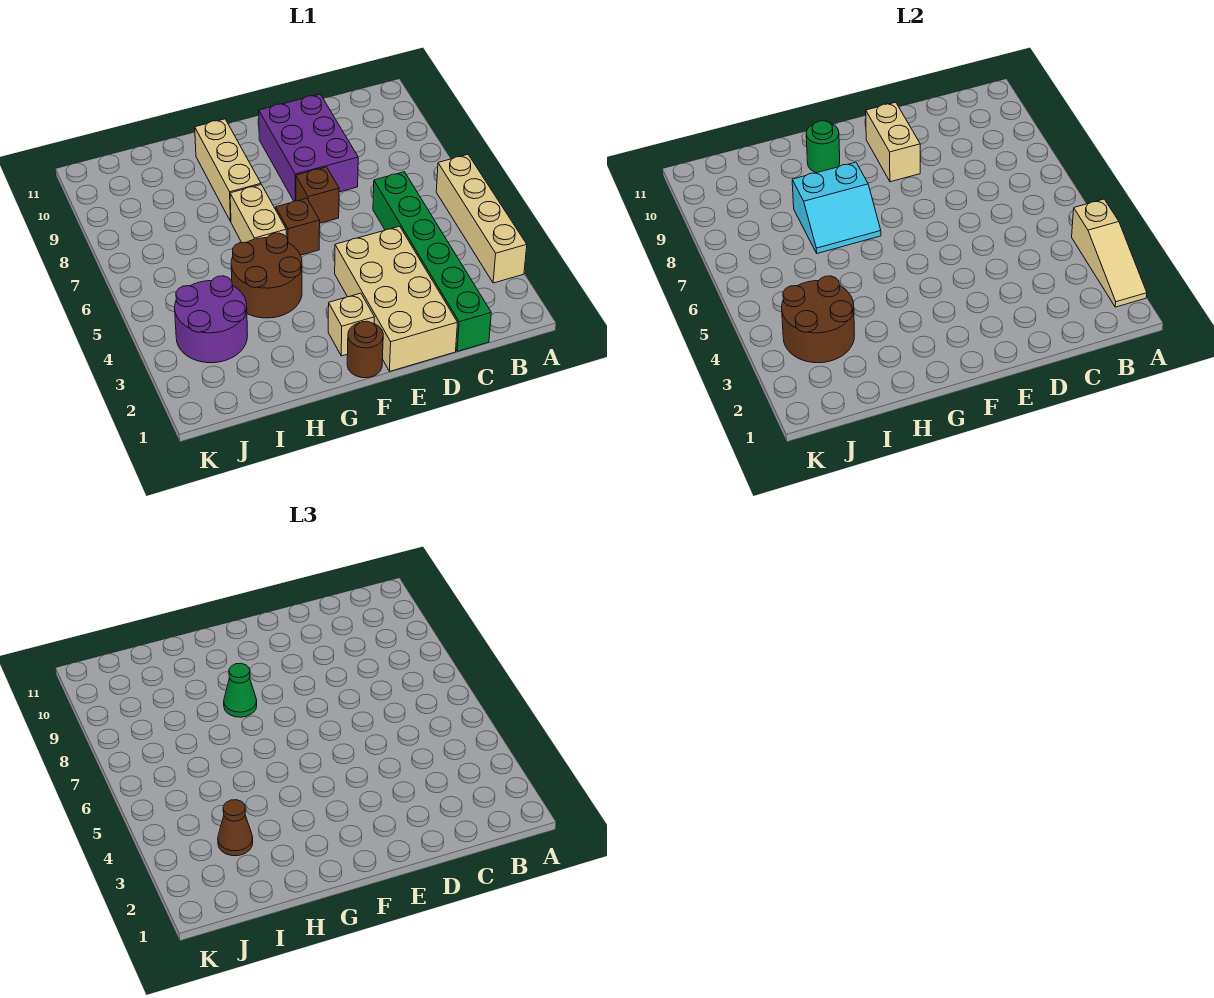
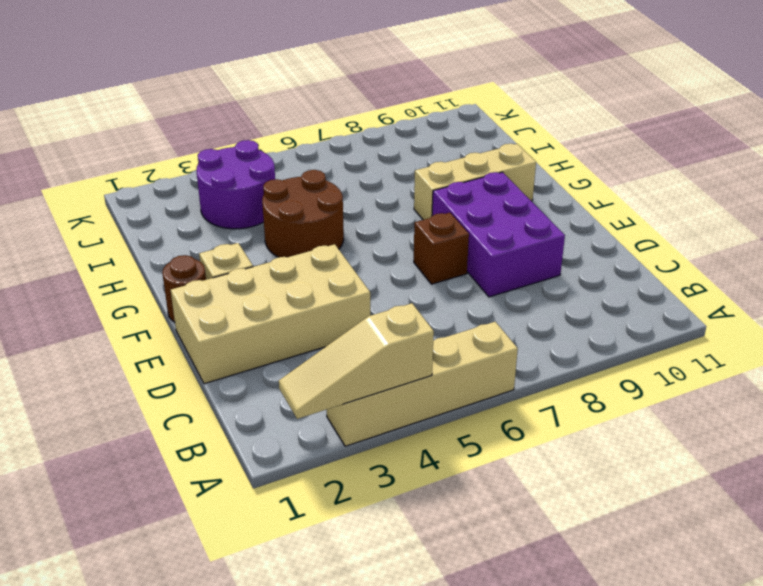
purple 2x3 brick [432,172,565,297] -> purple 2x3 brick turned to [259,94,358,201]
none -> green 1x6 brick [373,172,491,351]
none -> brown 1x1 brick [276,198,320,255]
none -> tan 1x2 brick [230,185,286,243]

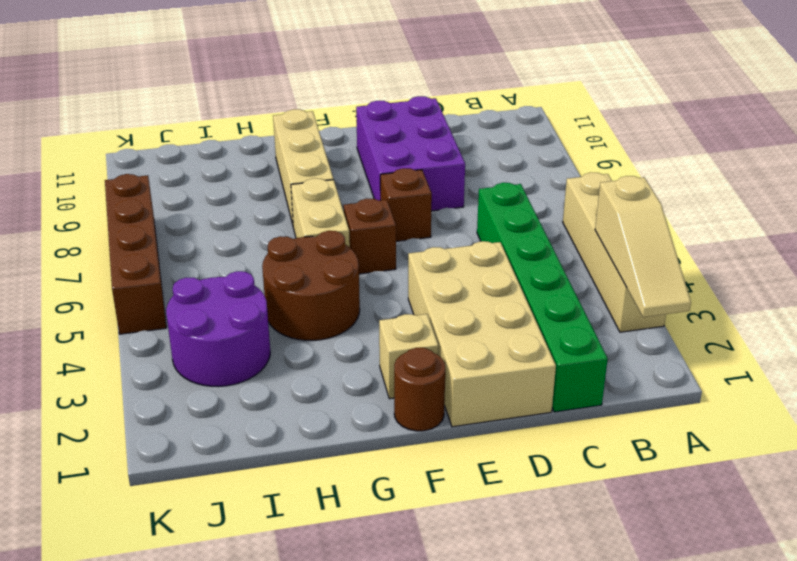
brown 1x4 brick [105,174,166,334] -> none
none -> tan 1x2 brick [866,102,920,182]
none -> cyan 2x2 slope [792,162,881,253]
none -> green 1x1 round brick [806,121,840,173]

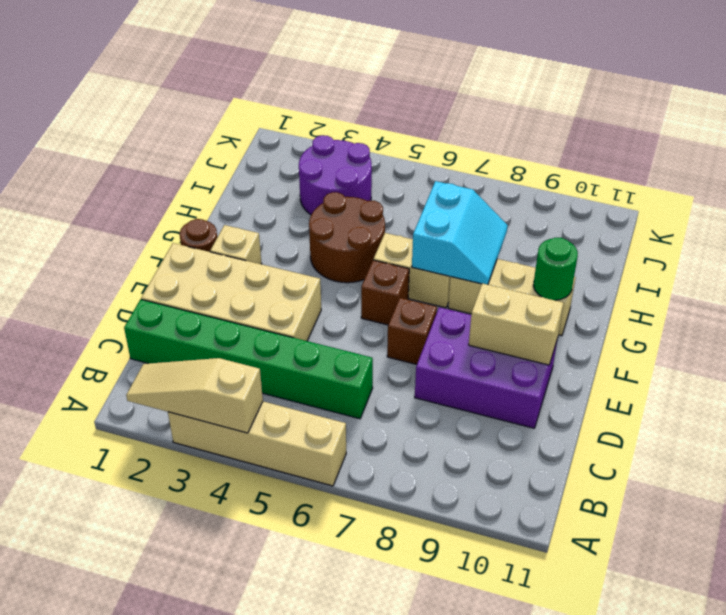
cyan 2x2 slope [412,181,508,285] -> cyan 2x2 slope turned to [792,162,881,253]
none -> brown 2x2 round brick [782,276,855,363]
none -> green 1x1 cone [224,663,257,717]
none -> brown 1x1 cone [218,800,253,856]

